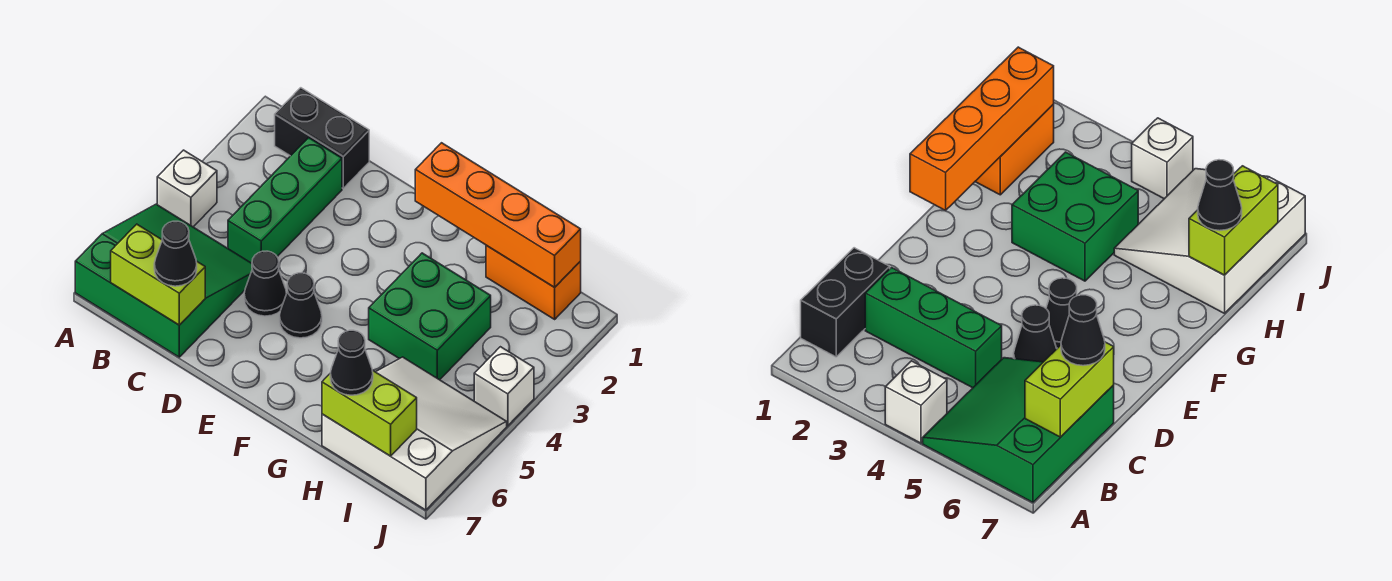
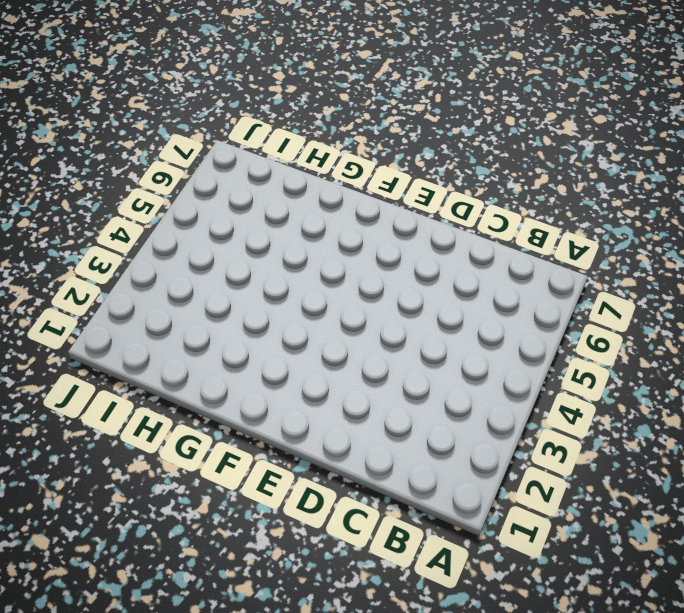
none -> white 1x1 brick [157,150,217,227]
none -> green 3x3 slope [75,204,252,357]
none -> black 1x2 brick [275,88,369,188]

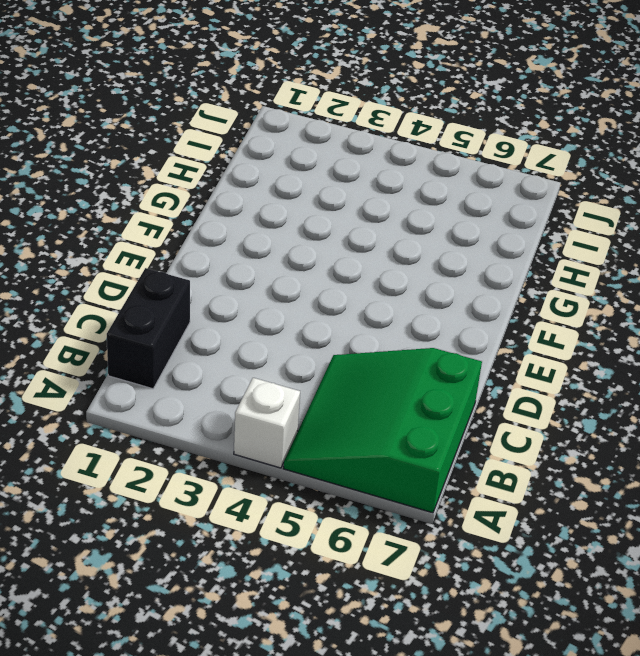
none -> green 1x3 brick [228,138,342,263]
none -> black 1x1 cone [244,251,287,316]
none -> black 1x1 cone [280,273,322,338]

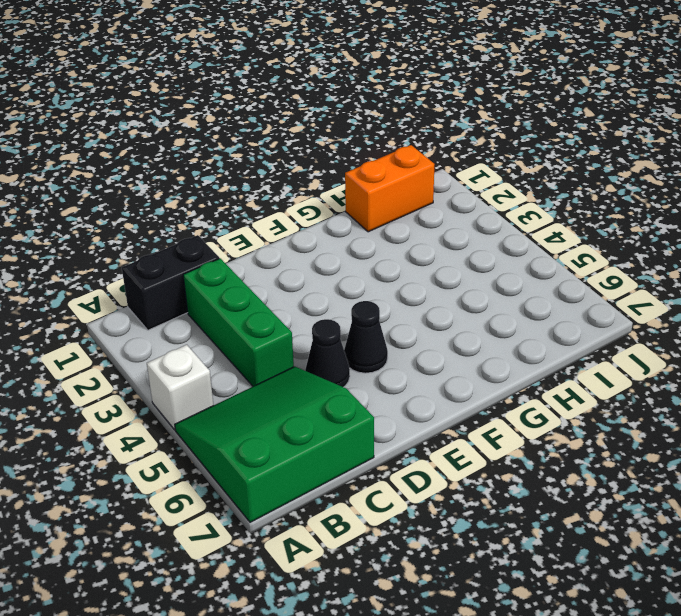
none -> green 2x2 brick [369,253,491,380]
none -> white 3x3 slope [322,357,507,510]
none -> white 1x1 brick [474,347,534,426]

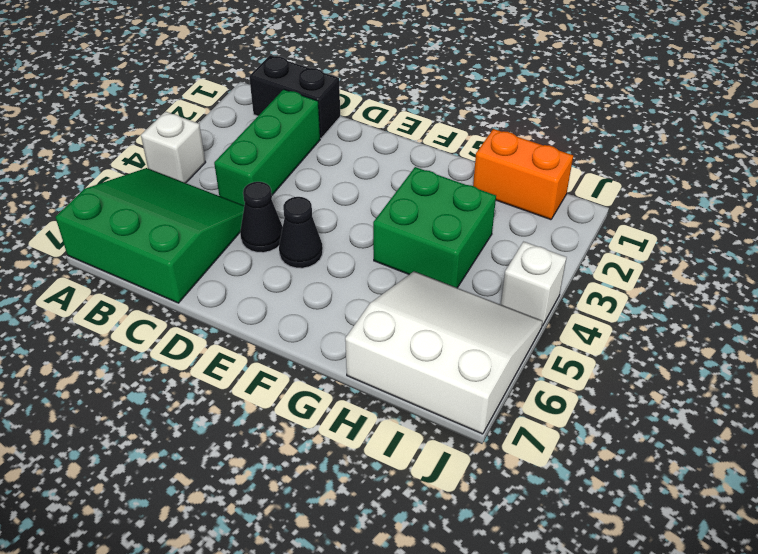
none -> lime 1x2 brick [111,224,205,325]
none -> orange 1x4 brick [415,143,581,287]
none -> lime 1x2 brick [322,370,417,456]

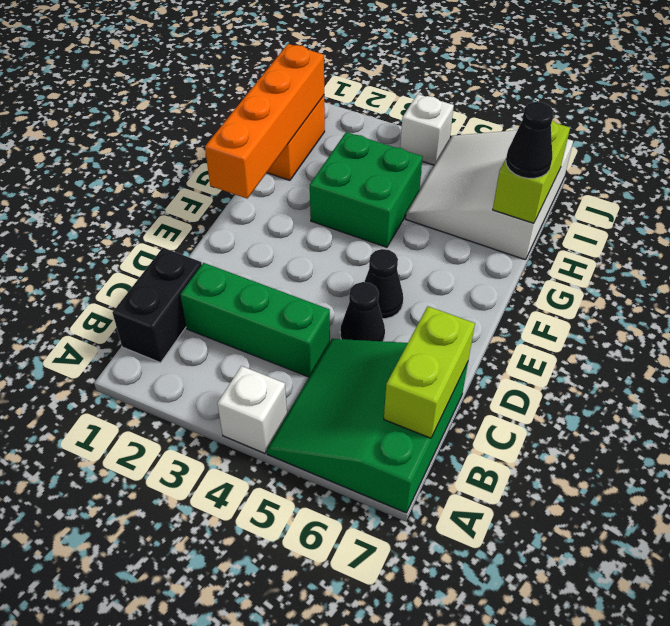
none -> black 1x1 cone [154,221,197,286]

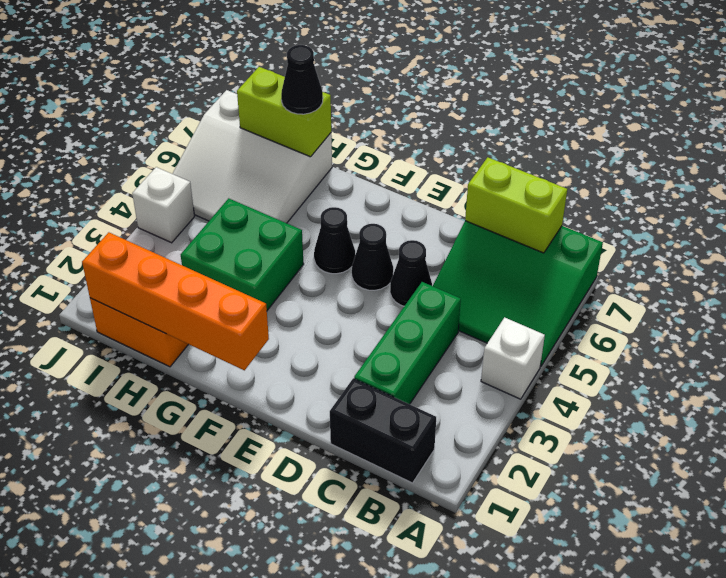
black 1x1 cone [314,207,355,274] -> black 1x1 cone moved to [154,221,197,286]

